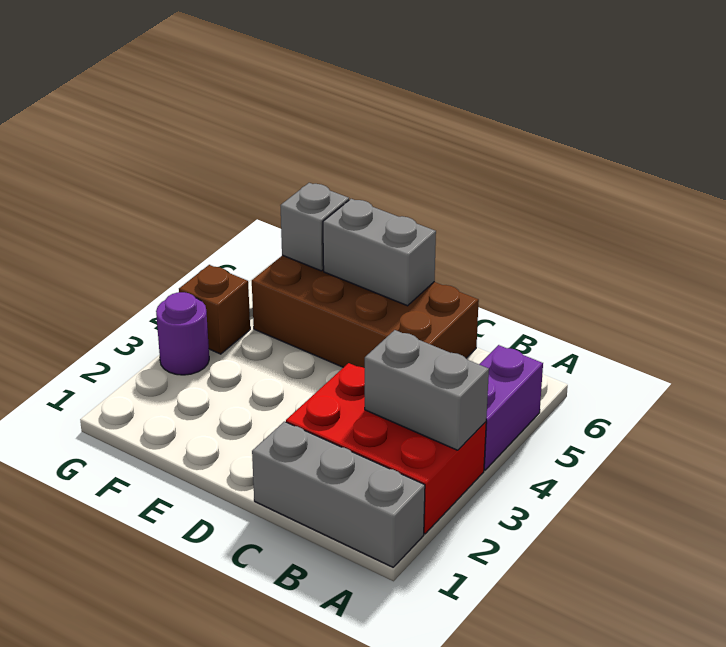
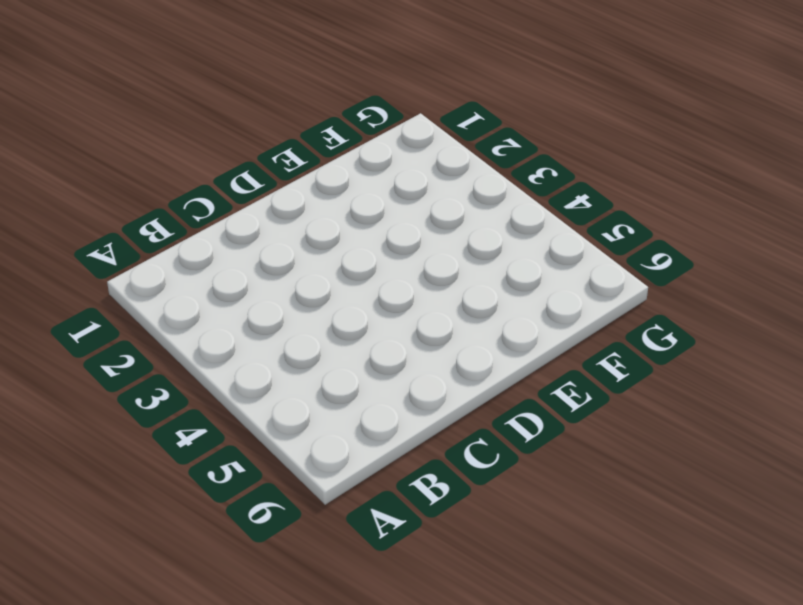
none -> grey 1x3 brick [252,422,425,567]
none -> red 2x3 brick [286,363,486,534]

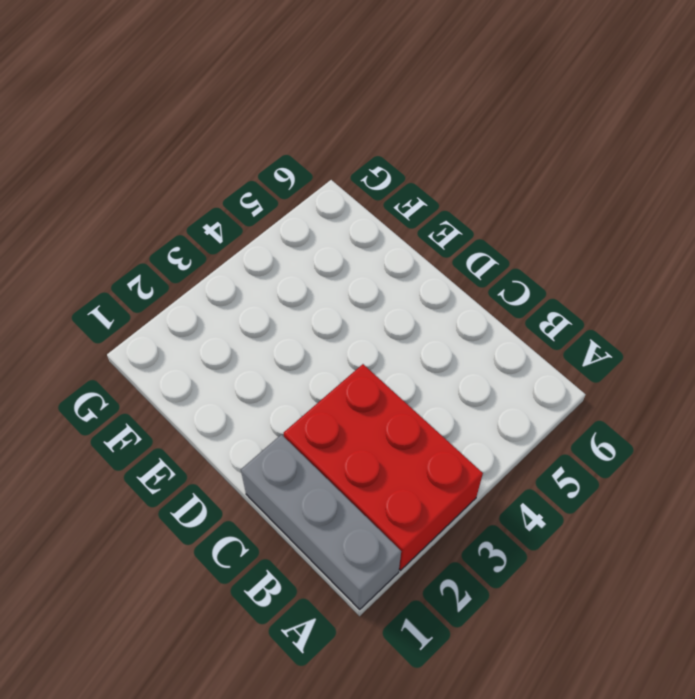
none -> purple 1x2 brick [479,345,543,470]
none -> brown 2x4 brick [252,255,479,368]

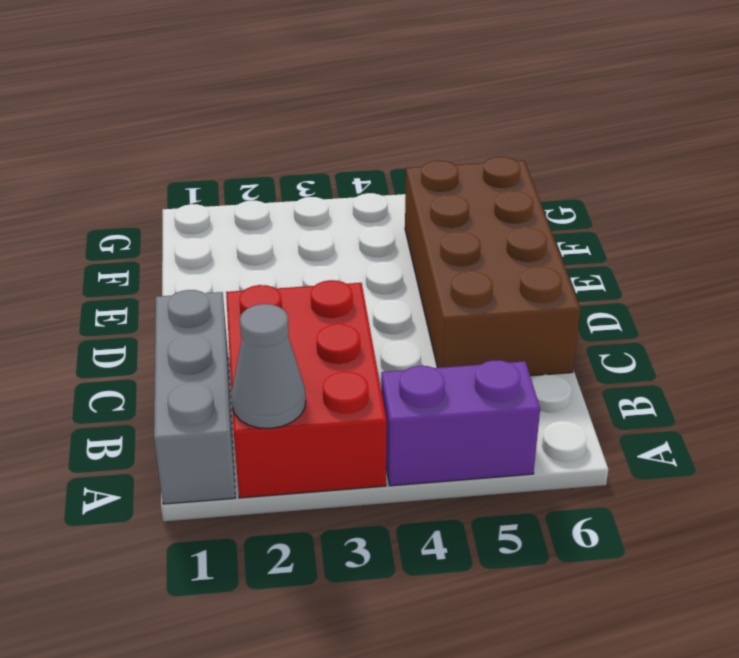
grey 1x1 cone [231,304,306,428] -> none
none -> purple 1x1 round brick [156,292,209,375]
none -> brown 1x1 brick [179,265,250,354]

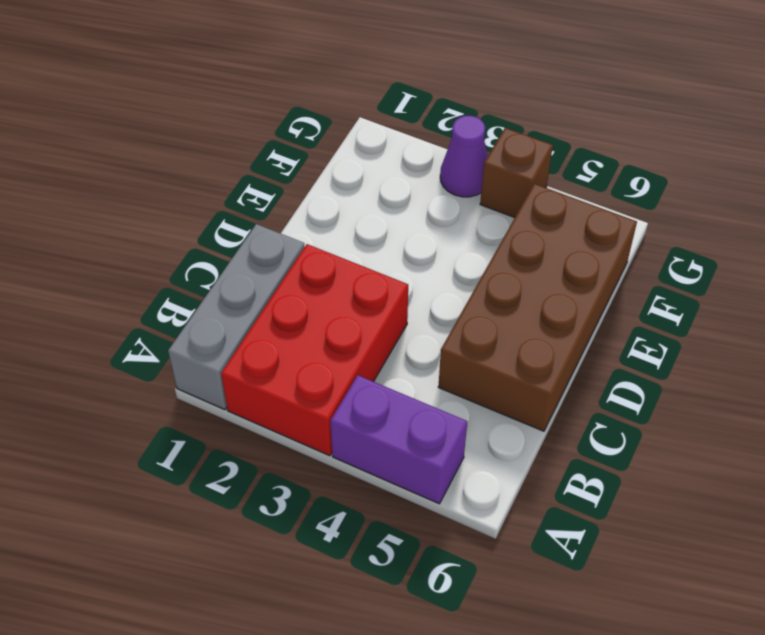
purple 1x1 cone [440,116,488,197] -> purple 1x1 round brick [156,292,209,375]
none -> grey 1x2 brick [365,330,489,450]
none -> grey 1x2 brick [323,199,436,306]

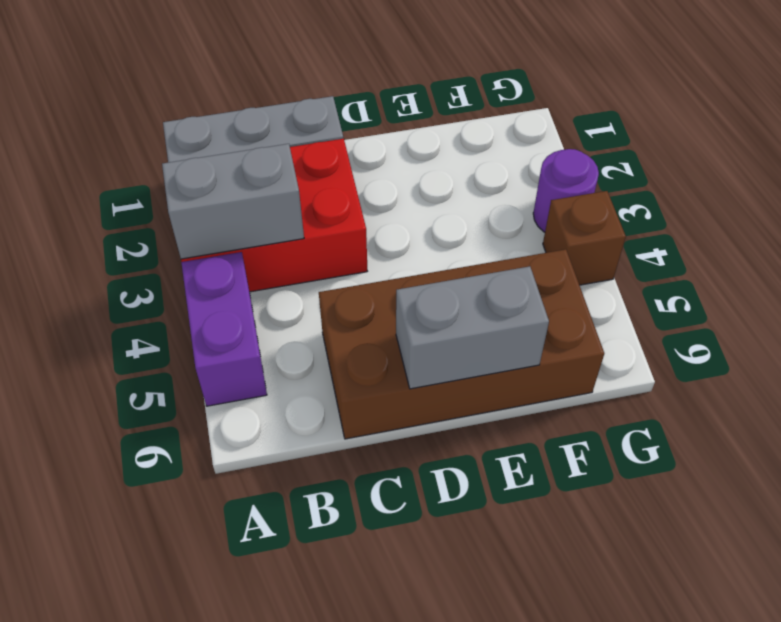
none -> grey 1x1 brick [281,183,349,271]

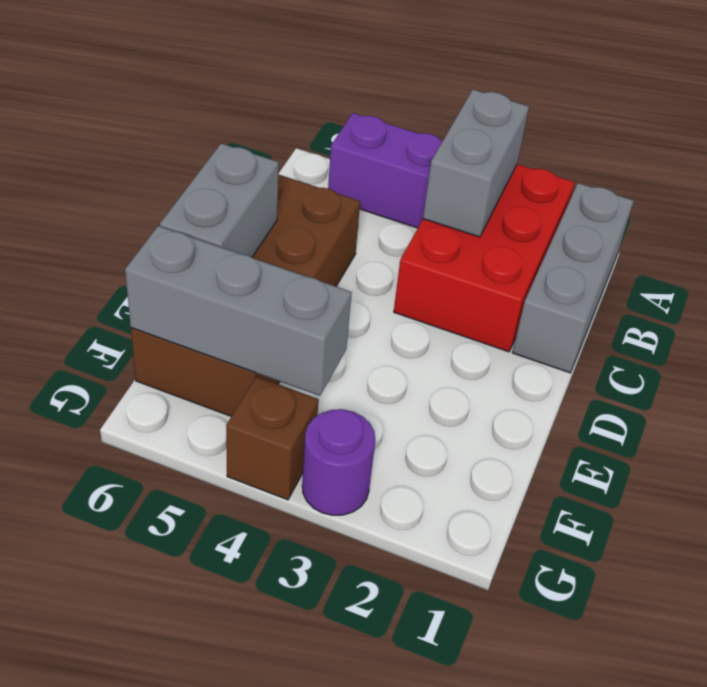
grey 1x3 brick [125,226,352,396] -> grey 1x1 brick [281,183,349,271]

